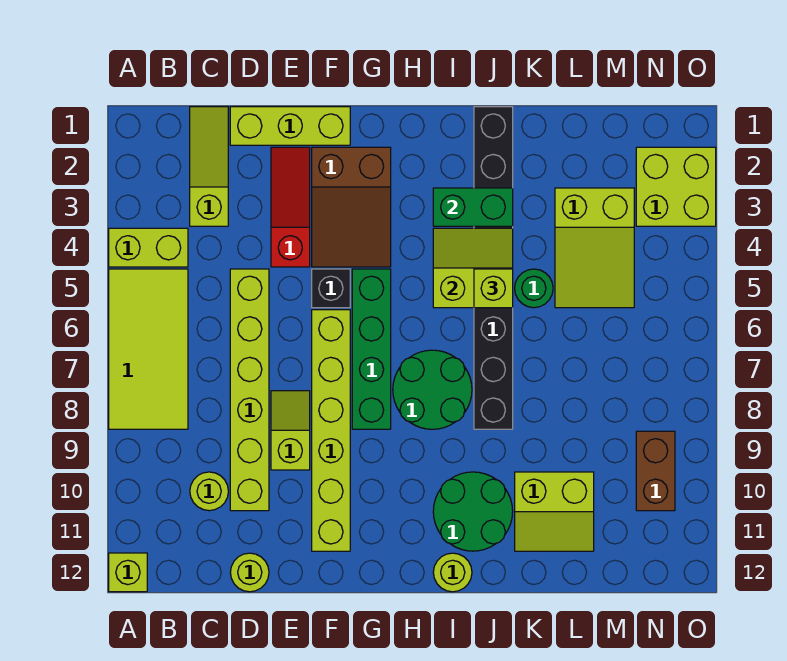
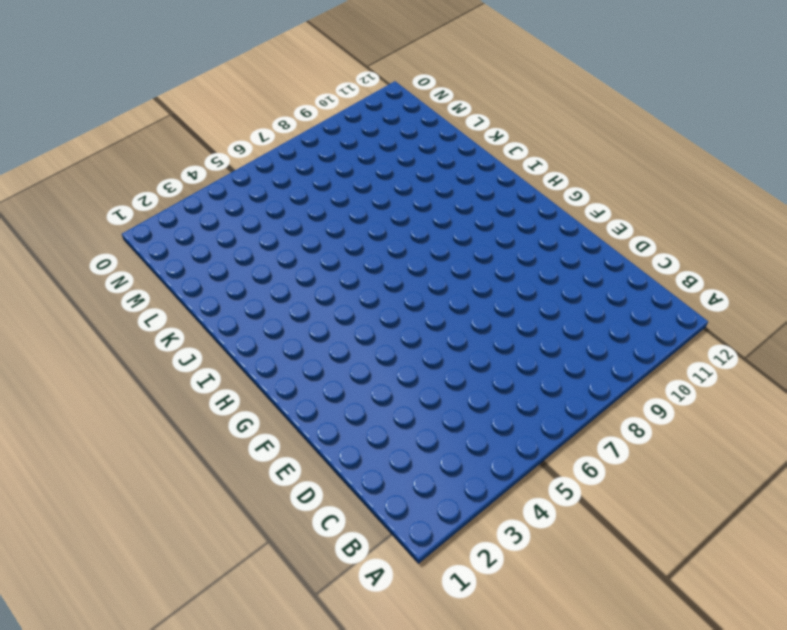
none -> lime 1x2 brick [109,228,188,267]
none -> lime 2x4 tile [109,269,188,429]
none -> lime 1x1 brick [109,553,147,592]

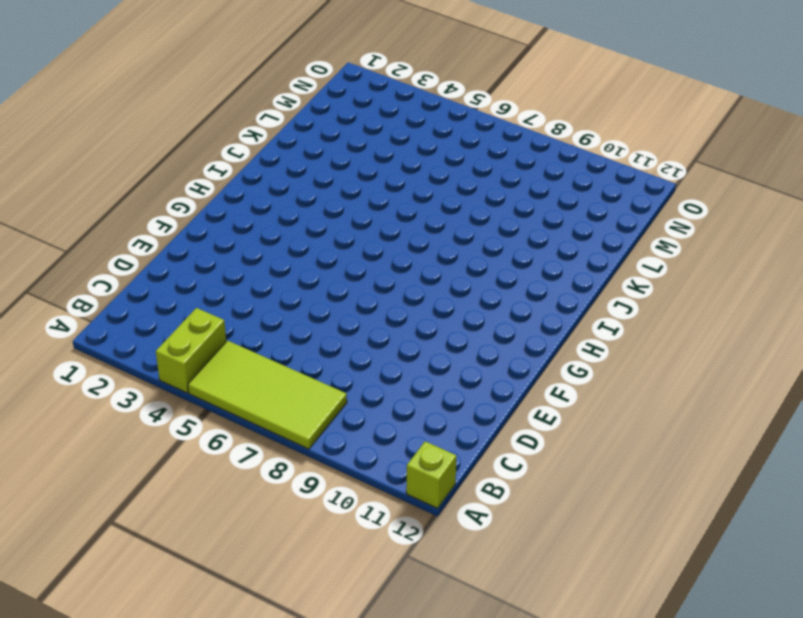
none -> lime 1x3 slope [190,107,228,226]
none -> lime 1x1 round brick [190,472,228,511]
none -> lime 1x3 brick [230,107,350,145]

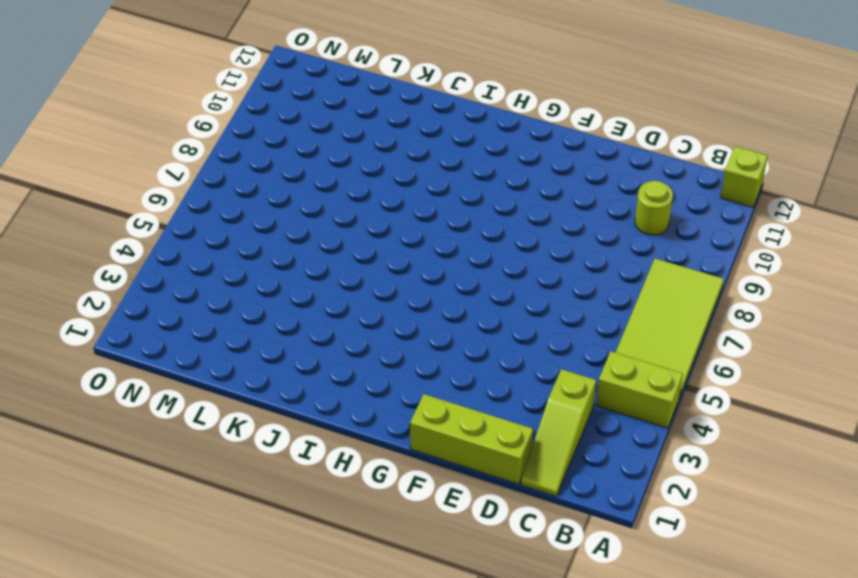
none -> lime 1x6 brick [230,269,269,511]
none -> lime 1x1 round brick [230,553,269,592]
none -> red 1x3 slope [271,147,310,267]

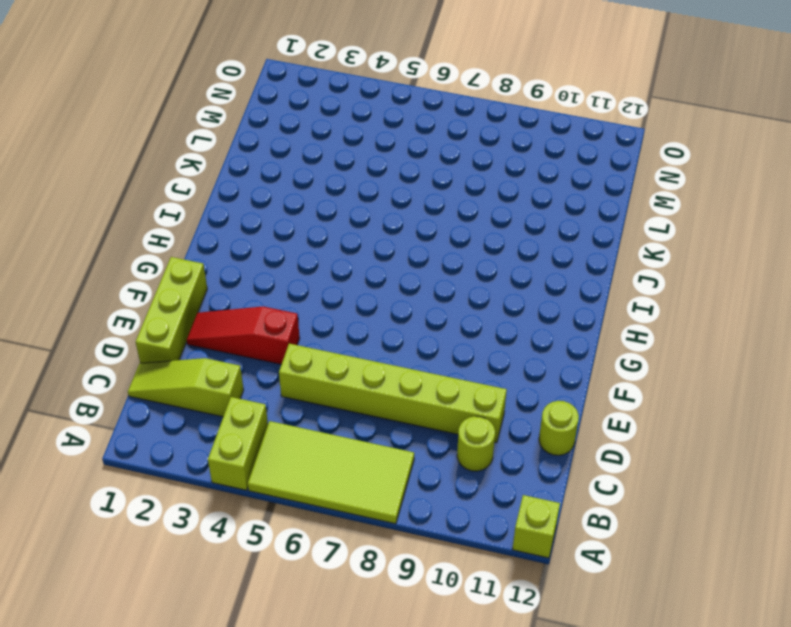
none -> lime 1x2 slope [271,391,310,470]
none -> brown 2x3 slope [312,147,391,267]
none -> black 1x1 brick [312,269,350,308]

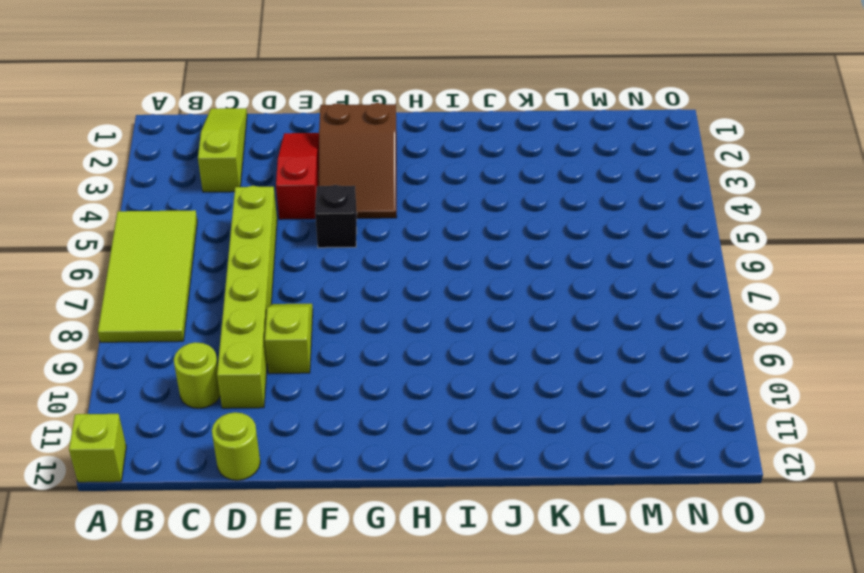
none -> lime 1x2 brick [109,228,188,267]
none -> lime 1x3 brick [230,107,350,145]
none -> lime 1x6 brick [312,310,350,551]

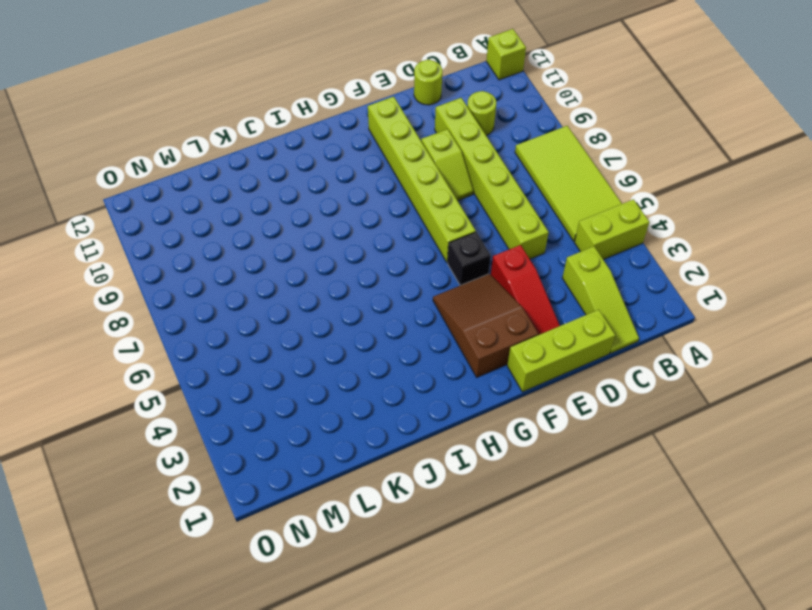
none -> green 1x4 brick [352,269,391,429]
none -> green 2x2 round brick [393,350,472,429]
none -> green 2x2 round brick [433,472,513,551]

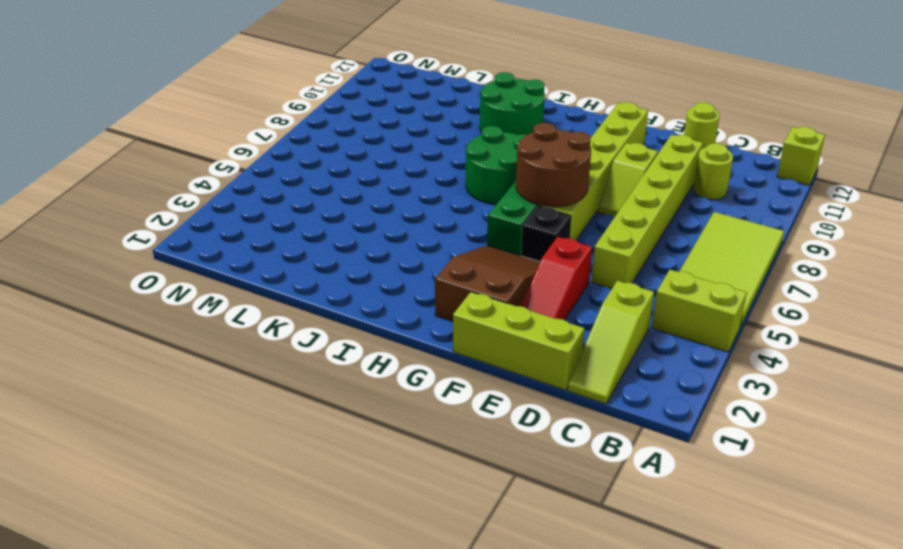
brown 2x2 round brick [516,123,591,207] -> none
none -> lime 1x1 round brick [433,553,472,592]
none -> black 1x8 brick [474,107,513,429]
none -> green 1x1 round brick [515,269,553,308]

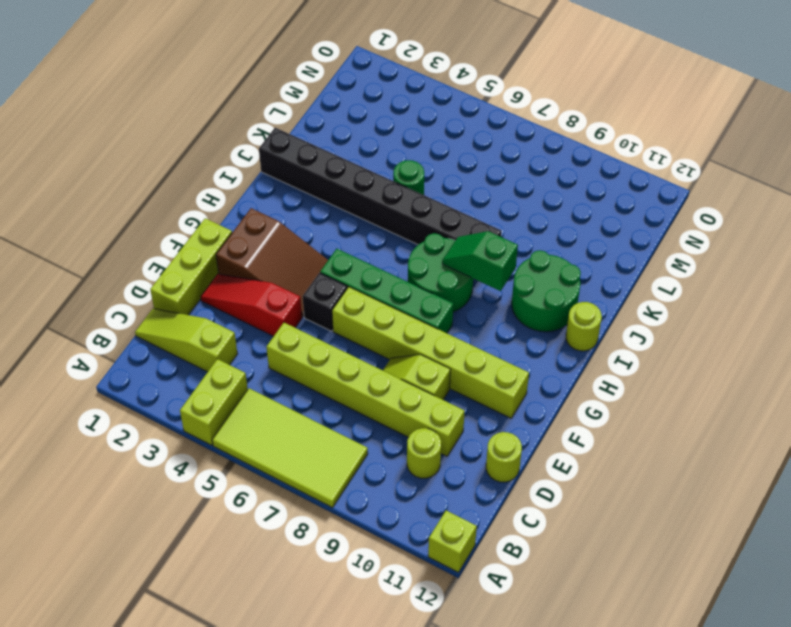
green 1x2 slope [442,231,518,291] -> none
none -> lime 2x2 slope [515,472,594,551]
none -> lime 2x3 slope [555,188,634,308]
none -> lime 2x2 brick [636,147,716,226]

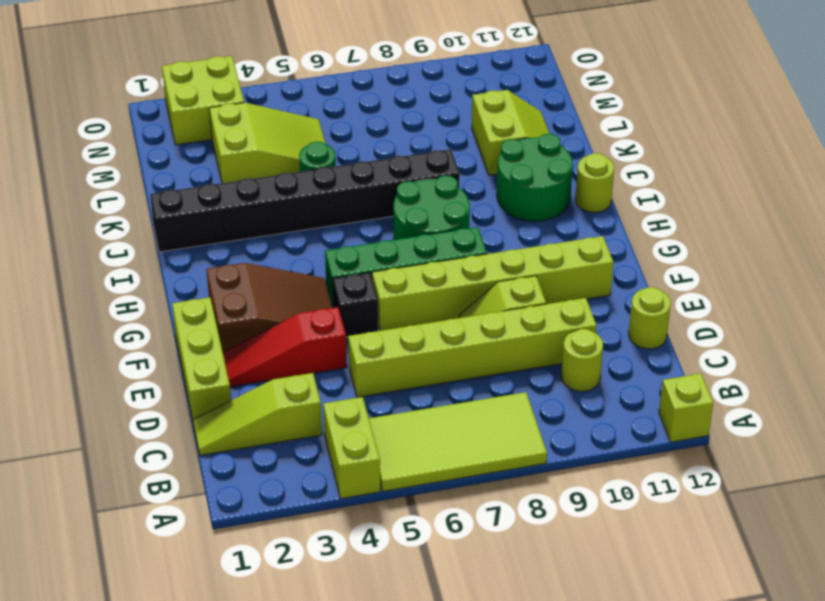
none -> brown 1x2 brick [636,431,675,511]
none -> green 1x2 brick [433,188,513,226]
none -> lime 2x2 slope [433,228,513,308]

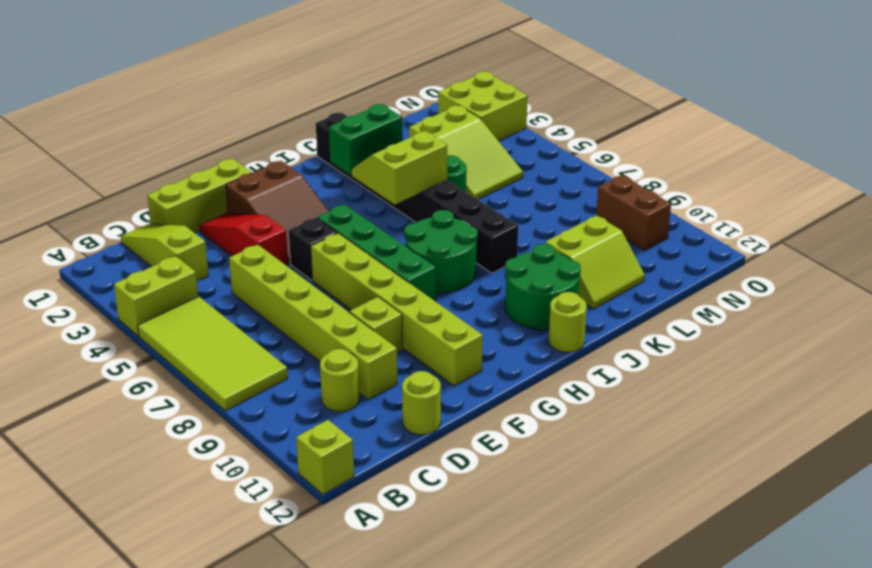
none -> lime 1x1 brick [474,269,513,308]

